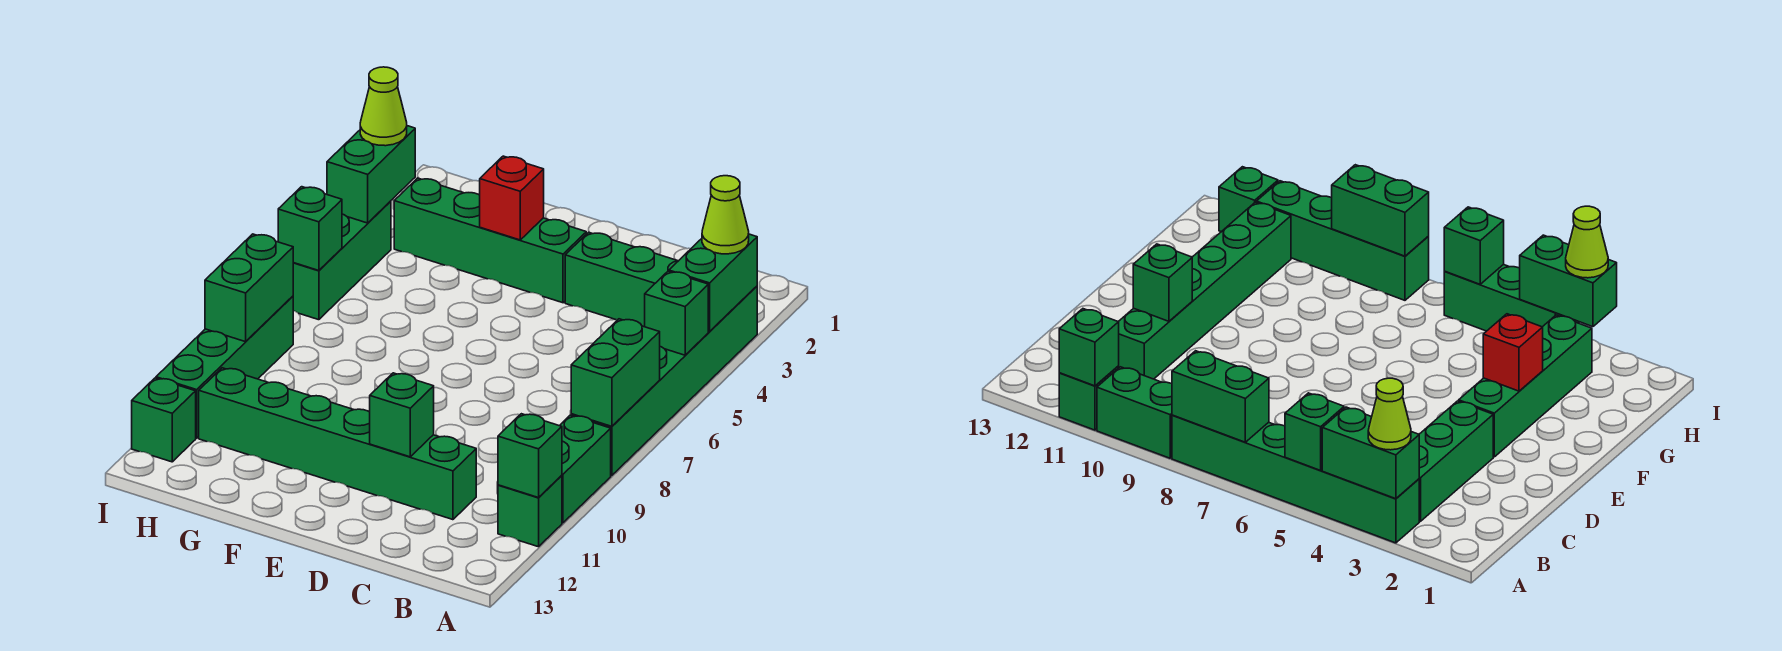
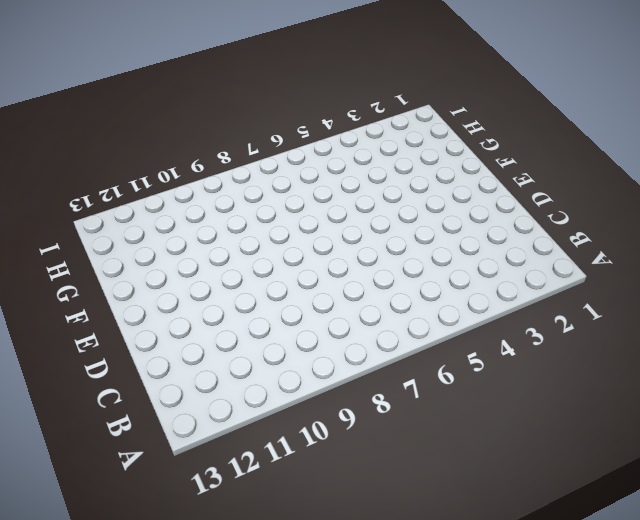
none -> green 1x6 brick [571,286,757,476]
none -> green 1x2 brick [560,415,611,523]
none -> green 1x1 brick [498,475,562,547]

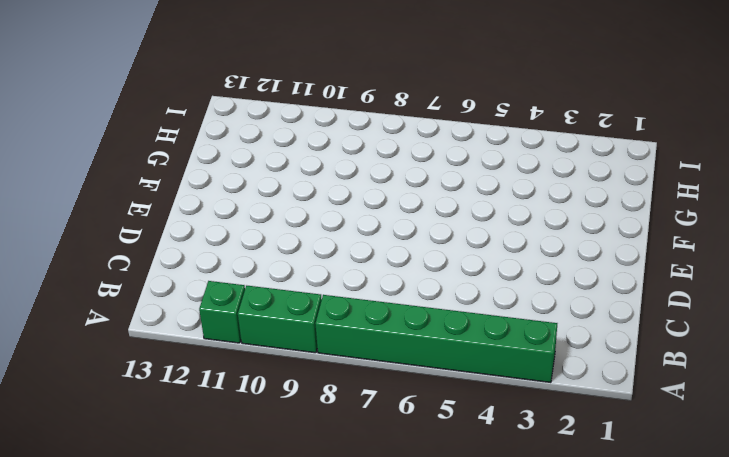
none -> green 1x3 brick [565,232,678,327]
none -> green 1x6 brick [199,368,476,520]
none -> green 1x4 brick [394,178,586,303]

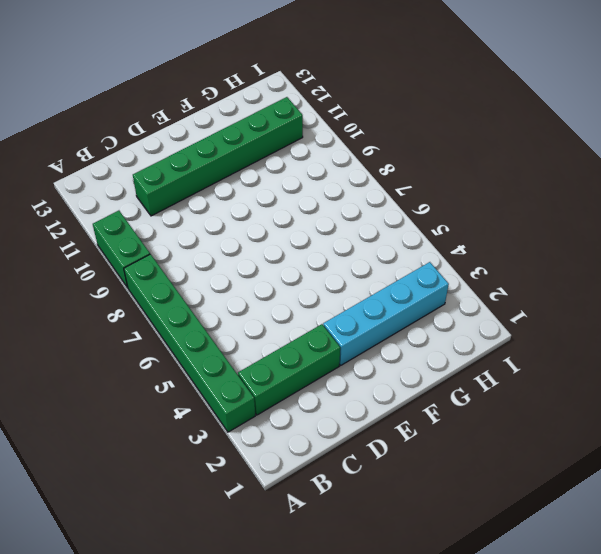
cyan 1x4 brick [323,262,449,365] -> green 1x4 brick [394,178,586,303]
none -> green 1x1 brick [498,475,562,547]
none -> green 1x3 brick [293,201,391,320]
none -> green 1x4 brick [156,296,293,438]

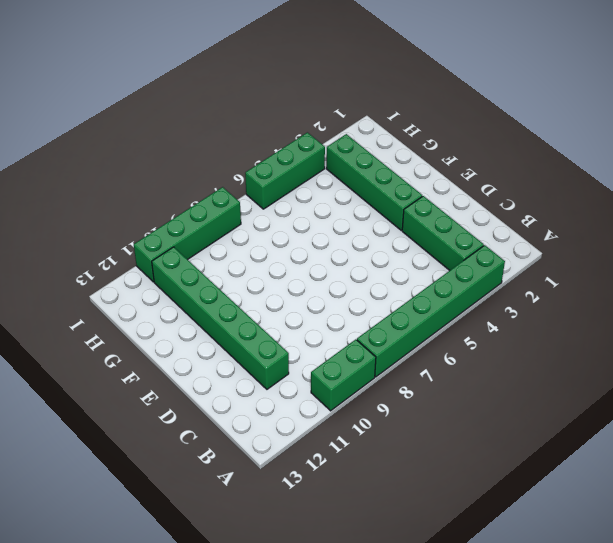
none -> green 1x1 brick [498,475,562,547]
none -> green 1x1 brick [132,378,196,462]
none -> green 1x2 brick [669,234,757,332]

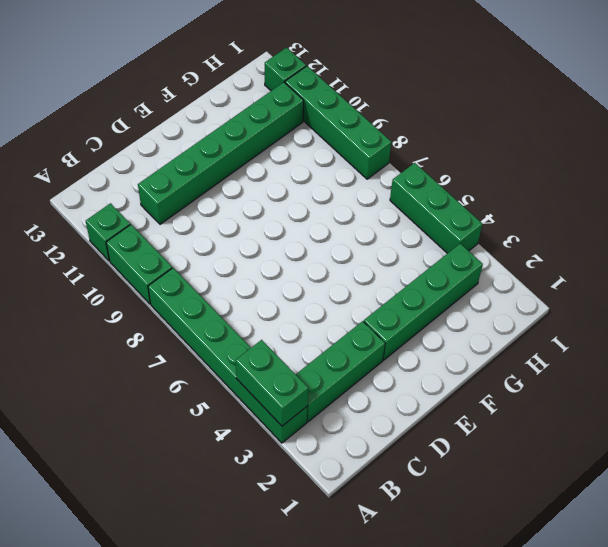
none -> green 1x1 brick [645,271,708,355]
none -> green 1x2 brick [571,319,660,426]
none -> green 1x1 brick [498,414,562,498]

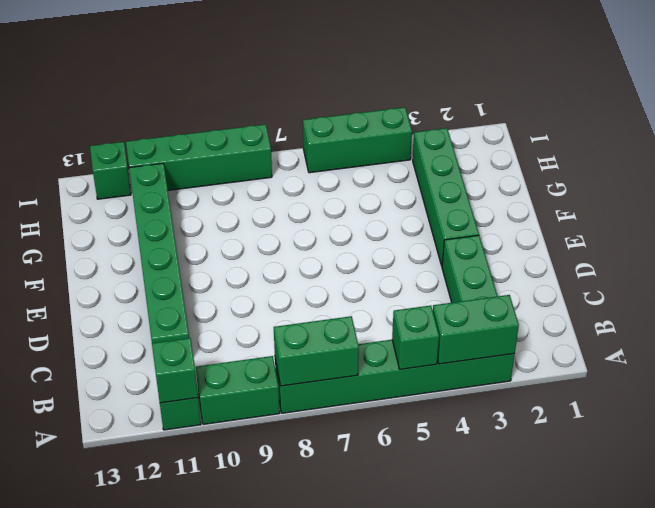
none -> green 1x1 brick [370,373,434,457]
none -> red 1x1 brick [480,156,544,240]
none -> green 1x2 brick [327,126,415,223]

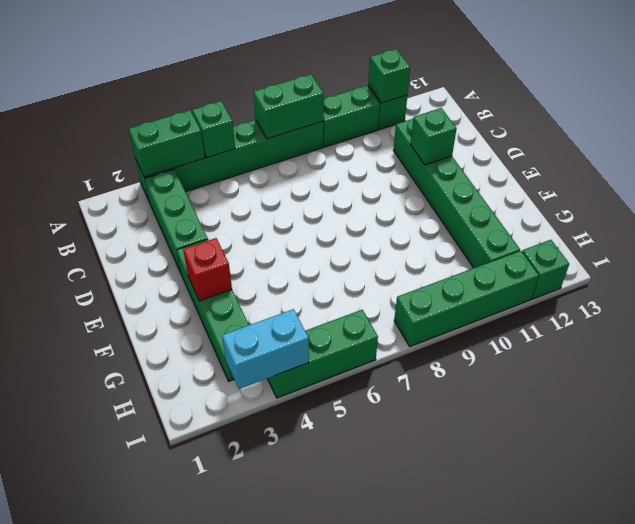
cyan 1x2 brick [222,309,309,389] -> green 1x2 brick [327,126,415,223]
none -> green 1x1 brick [278,187,342,271]
none -> green 1x2 brick [205,234,293,342]
none -> lime 1x1 cone [702,176,749,254]

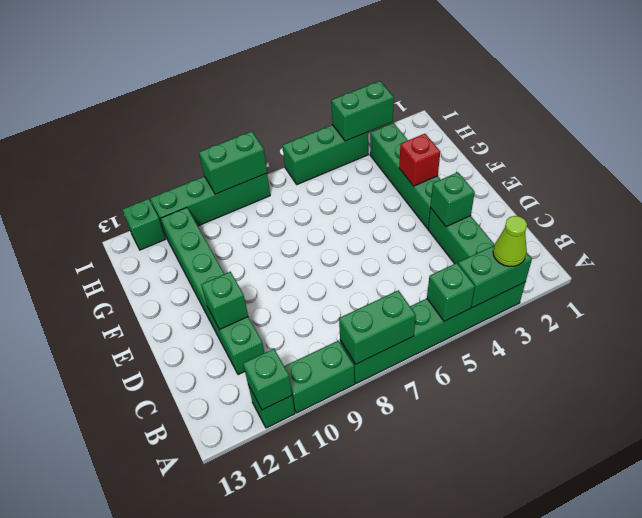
green 1x1 brick [430,172,475,227] -> green 1x1 brick moved to [278,187,342,271]
none -> lime 1x1 cone [360,67,407,146]

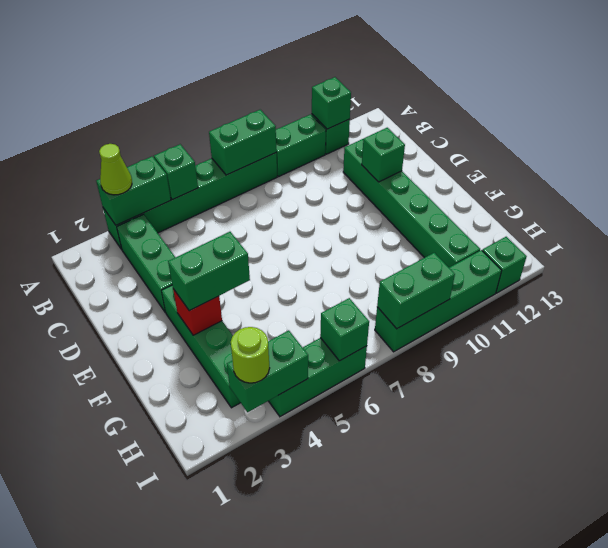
green 1x2 brick [168,232,250,311] -> none
lime 1x1 round brick [231,327,270,383] -> lime 1x1 cone [360,67,407,146]

